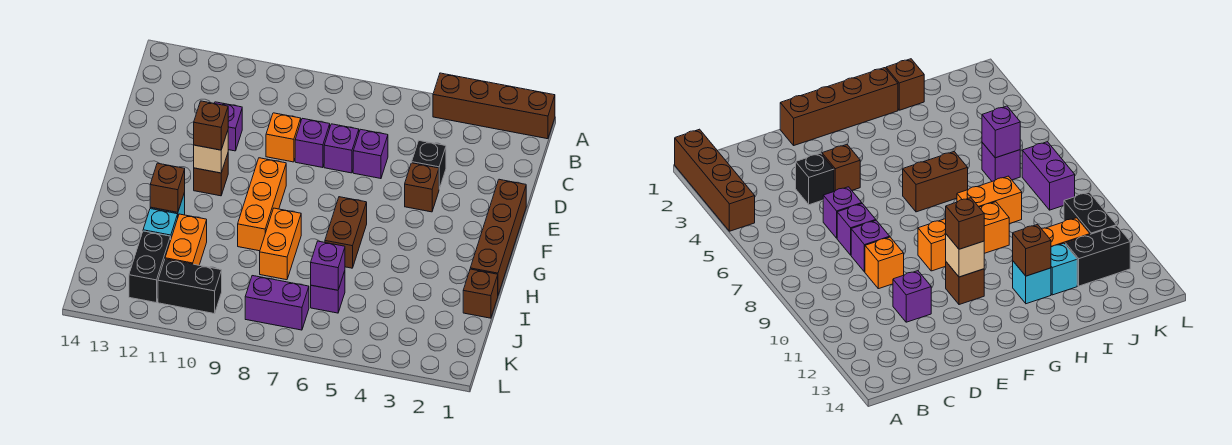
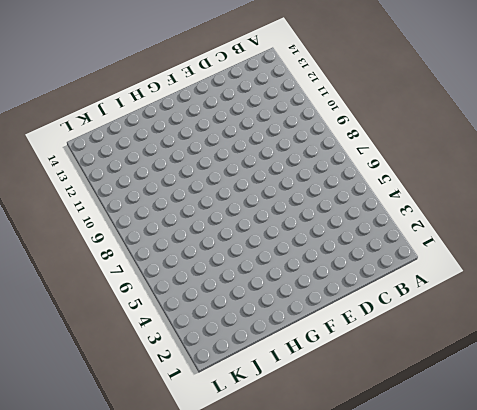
none -> brown 1x4 brick [433,73,555,139]
none -> black 1x1 brick [412,141,446,189]
none -> purple 1x1 brick [353,129,388,179]

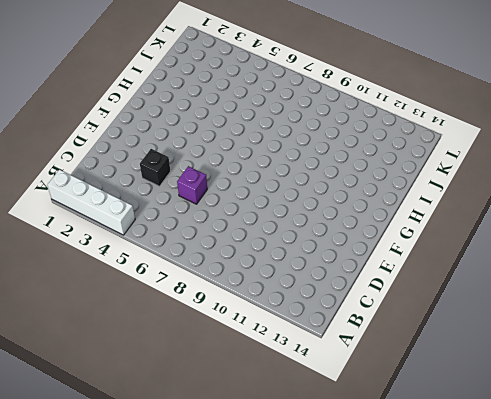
white 1x4 brick [47,170,135,235] -> brown 1x4 brick [433,73,555,139]
none -> purple 1x1 brick [324,124,359,173]
none -> purple 1x1 brick [295,118,330,168]
none -> orange 1x1 brick [266,113,301,162]

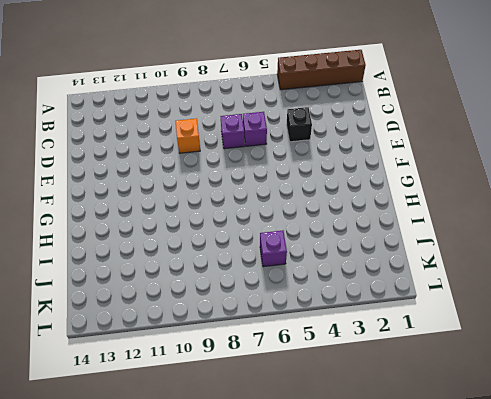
none -> purple 1x1 brick [295,118,330,168]
none -> purple 1x1 brick [214,102,242,151]
none -> brown 1x4 brick [470,179,526,295]

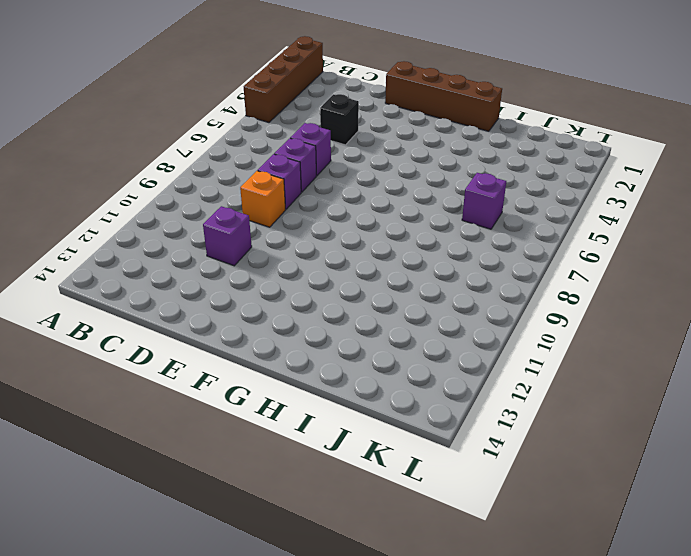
none -> brown 1x1 brick [405,163,439,212]
none -> orange 1x3 brick [238,158,286,251]
none -> brown 1x1 brick [194,154,228,196]

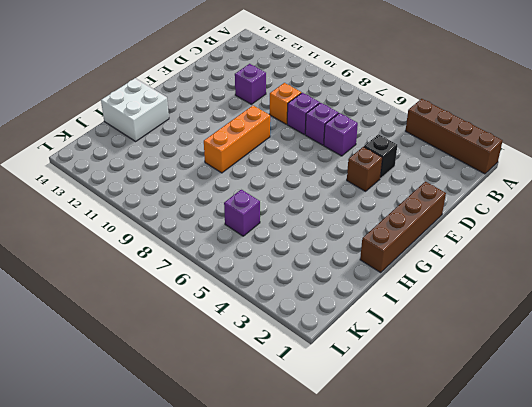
white 2x2 brick [101,78,169,141] -> none
none -> brown 1x1 brick [194,154,228,196]
none -> brown 1x2 brick [325,197,367,268]
none -> orange 1x2 brick [260,208,301,280]

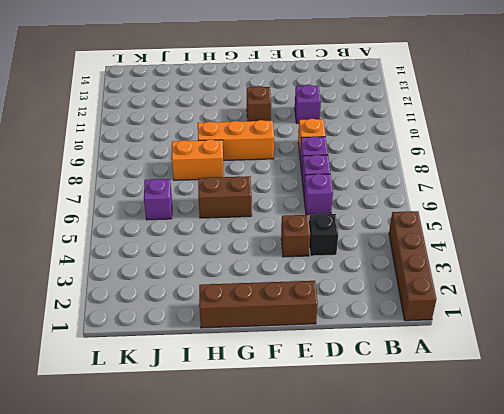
none -> cyan 1x1 brick [1013,261,1051,304]
none -> brown 1x1 brick [463,269,498,318]
none -> orange 1x2 brick [165,214,207,265]

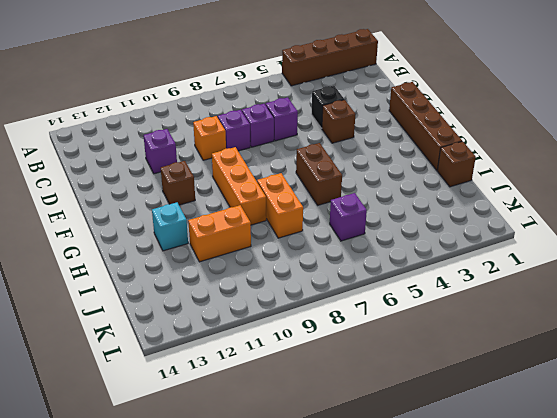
orange 1x2 brick [188,205,251,262] -> orange 1x2 brick turned to [165,214,207,265]
none -> cyan 1x1 brick [143,209,178,238]
none -> black 1x2 brick [129,231,171,302]
none -> purple 1x2 brick [245,276,309,330]

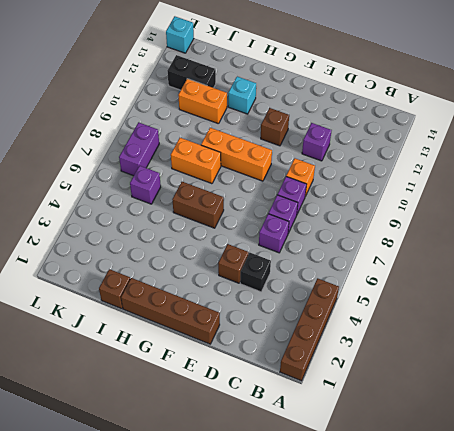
cyan 1x1 brick [166,16,194,53] -> cyan 1x1 brick moved to [143,209,178,238]
none -> black 1x2 brick [158,259,222,314]
none -> tan 1x1 brick [194,131,228,173]
none -> brown 1x1 brick [150,163,185,212]

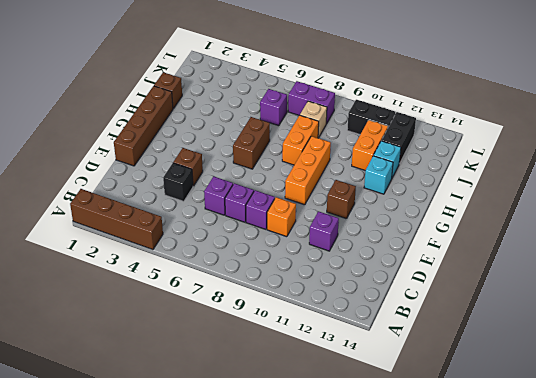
tan 1x1 brick [300,101,327,138] -> tan 1x1 brick moved to [194,131,228,173]
none -> brown 1x1 brick [150,163,185,212]
none -> purple 1x1 brick [311,241,345,290]
none -> brown 1x1 brick [194,101,228,150]

